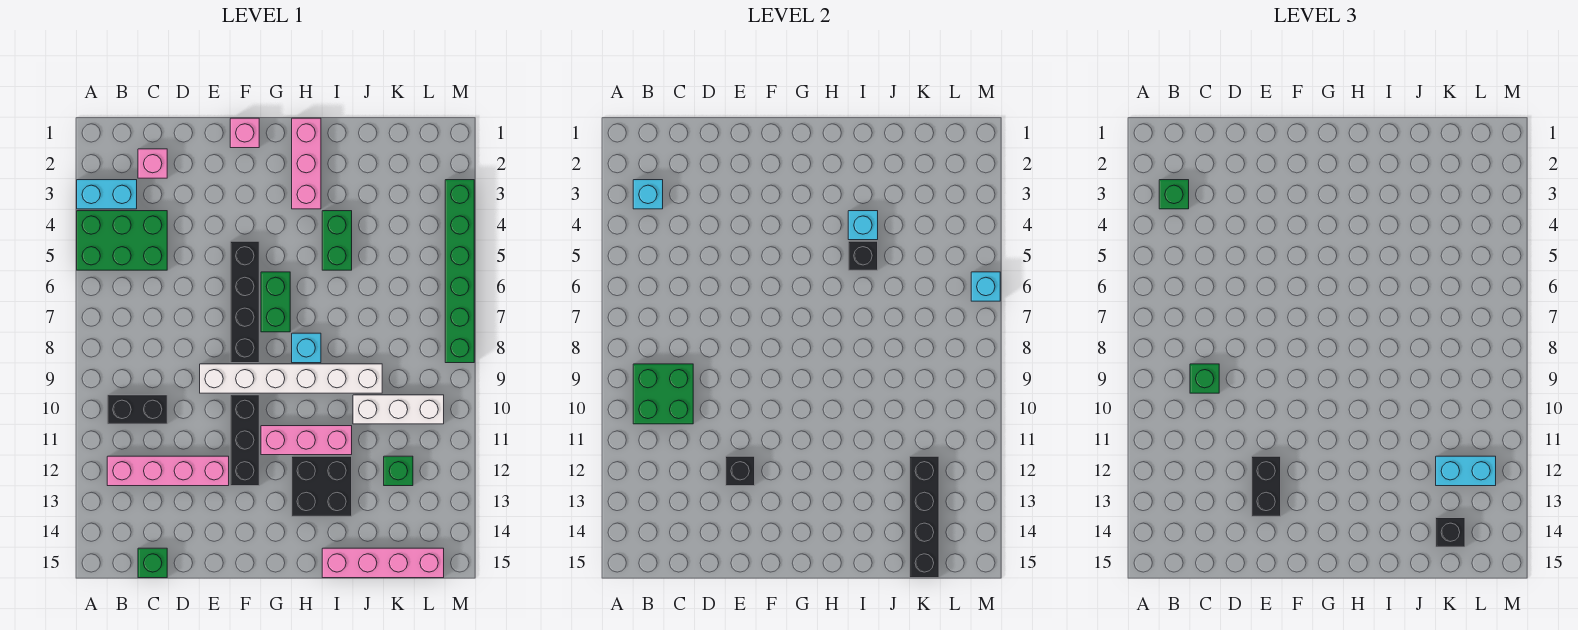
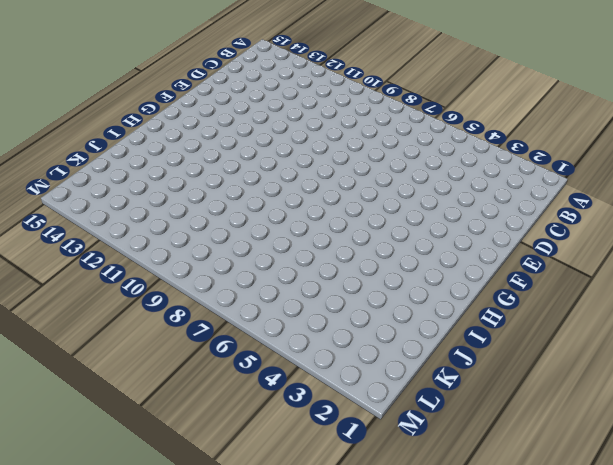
none -> cyan 1x2 brick [77,180,137,209]
none -> green 2x3 brick [77,211,167,270]
none -> black 1x2 brick [107,395,167,424]
none -> pink 1x4 brick [107,456,229,486]

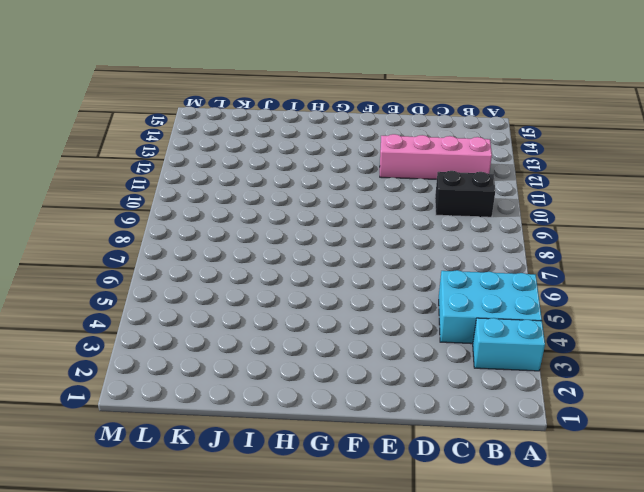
cyan 2x3 brick [439,270,542,344] -> green 2x3 brick [77,211,167,270]
none -> pink 1x1 brick [138,149,167,178]
none -> green 1x1 brick [138,548,167,578]
none -> white 1x6 brick [200,364,382,393]
none -> pink 1x1 brick [230,118,259,148]

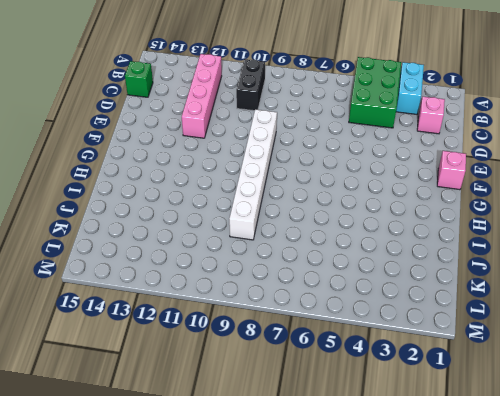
none -> black 1x4 brick [230,241,259,363]
none -> black 1x3 brick [230,395,259,486]
none -> green 1x2 brick [261,272,290,332]
none -> pink 1x3 brick [261,426,352,455]

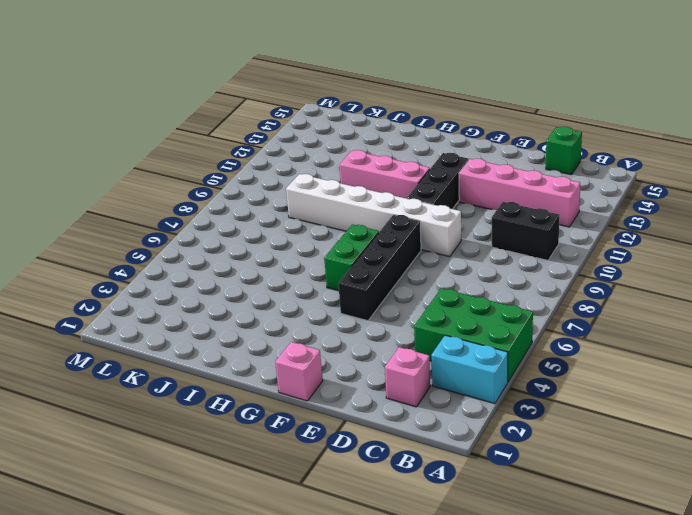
none -> pink 1x3 brick [292,118,321,209]
none -> cyan 1x1 brick [292,333,321,363]
none -> black 2x2 brick [292,456,352,516]
none -> green 1x2 brick [322,211,352,270]

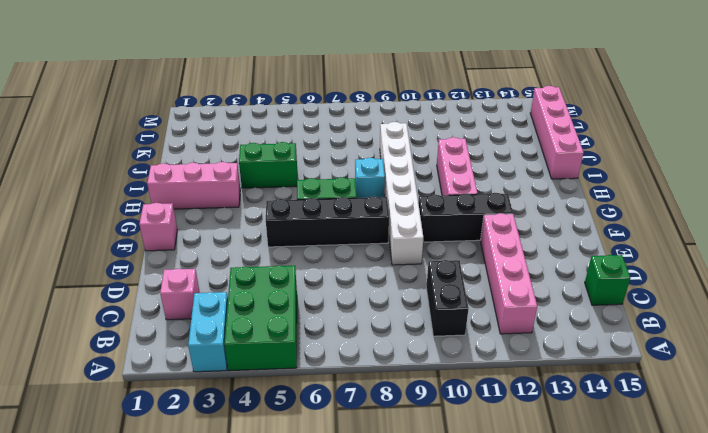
none -> black 2x2 brick [292,456,352,516]
none -> white 1x3 brick [353,395,444,424]
none -> green 1x1 brick [384,456,413,486]
none -> green 1x6 brick [445,180,474,363]

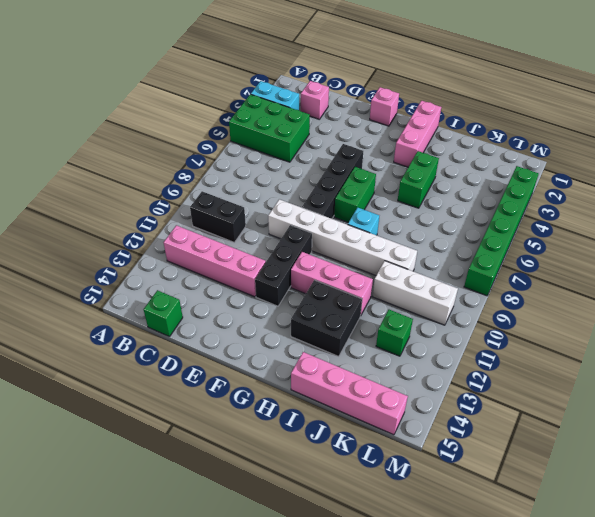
none -> cyan 1x1 brick [633,180,663,209]
none -> green 2x2 brick [633,364,693,424]
none -> black 1x1 brick [726,456,755,486]
none -> cyan 1x1 brick [848,211,878,240]

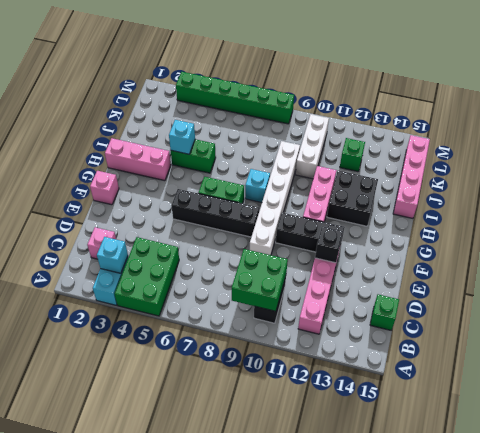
none -> black 1x1 brick [848,241,878,270]
none -> black 1x4 brick [910,456,939,578]
none -> cyan 1x1 brick [971,272,1000,301]
none -> green 1x1 brick [1159,180,1189,209]

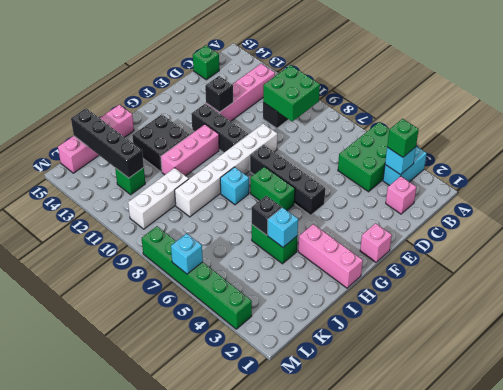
none -> green 1x1 brick [1190,364,1219,393]
none -> black 1x2 brick [1252,456,1281,516]
none -> cyan 1x2 brick [1436,456,1496,486]
none -> black 1x1 brick [1436,518,1465,547]

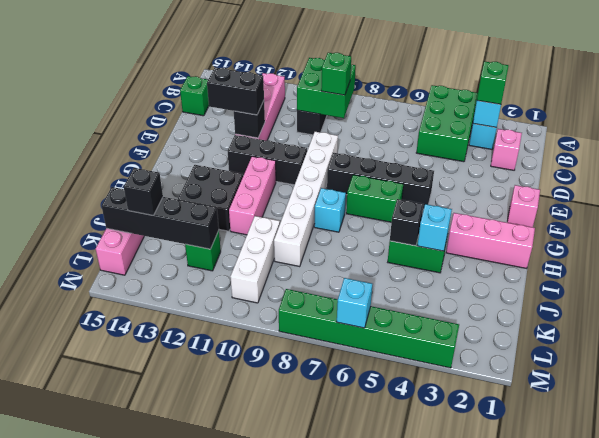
none -> cyan 1x2 brick [1436,456,1496,486]

